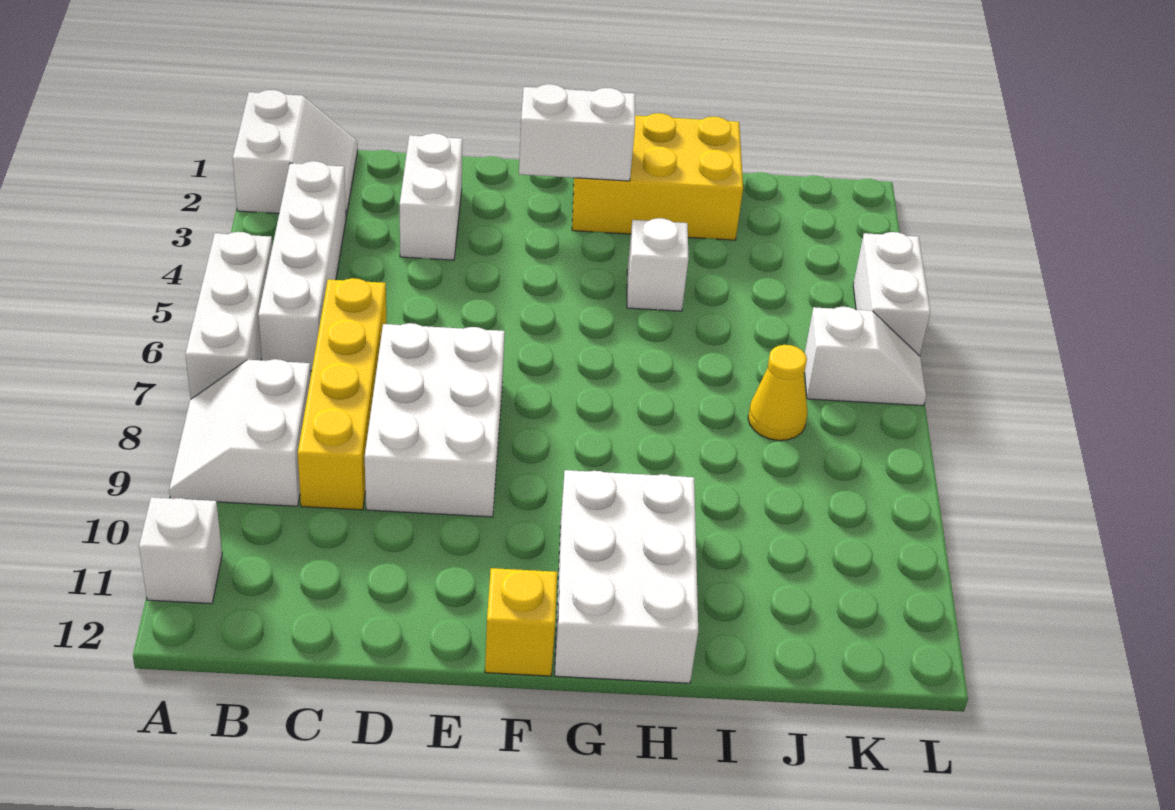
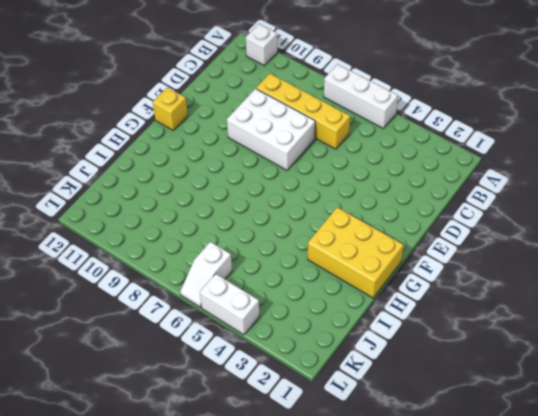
yellow 2x3 brick [308,207,403,298] -> yellow 2x3 brick turned to [572,113,743,240]
none -> white 2x2 slope [233,90,358,217]
none -> white 2x2 slope [169,359,311,506]
none -> white 1x4 brick [258,161,346,371]

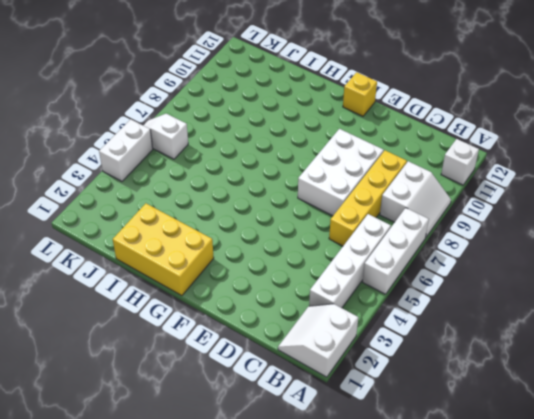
none -> white 1x2 brick [400,133,462,260]
none -> white 2x3 brick [555,470,698,683]
none -> white 1x1 brick [627,218,689,311]

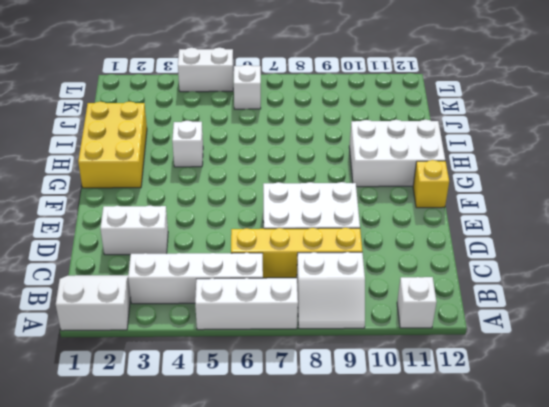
none -> yellow 1x1 cone [748,345,808,440]
none -> white 1x2 brick [519,84,635,181]

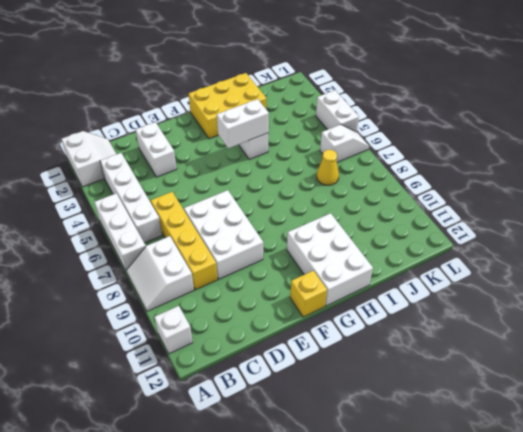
white 1x2 brick [217,99,269,148] -> white 1x2 brick moved to [519,84,635,181]

